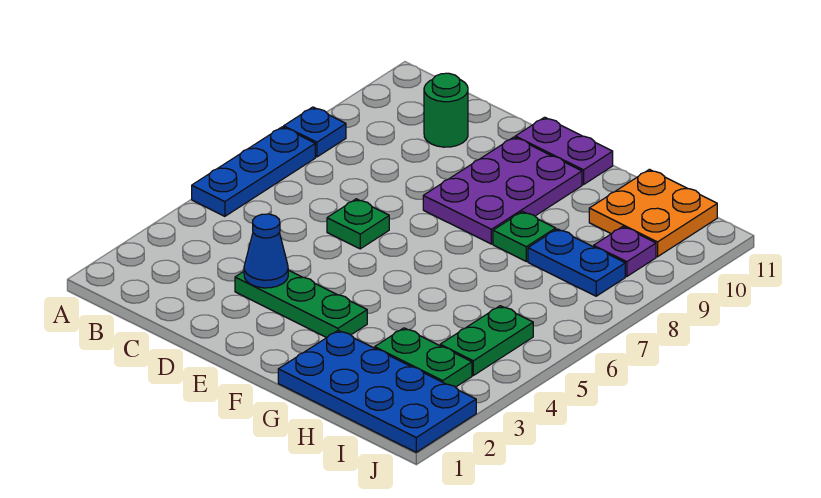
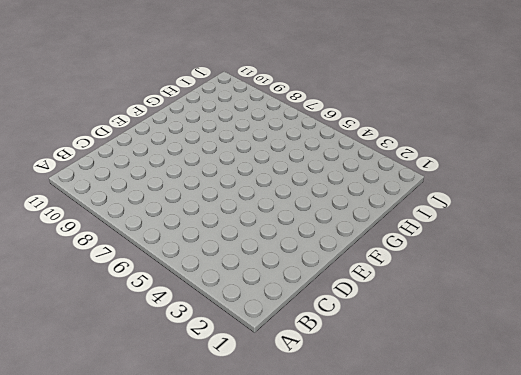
none -> blue 1x3 plate [192,127,315,216]
none -> blue 1x1 plate [284,107,346,157]
none -> green 1x1 round brick [424,73,468,147]

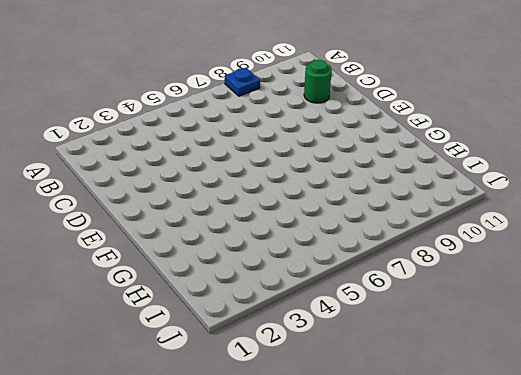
none -> blue 1x3 plate [192,127,315,216]
none -> green 1x3 plate [235,270,367,338]
none -> green 1x1 plate [327,199,389,249]

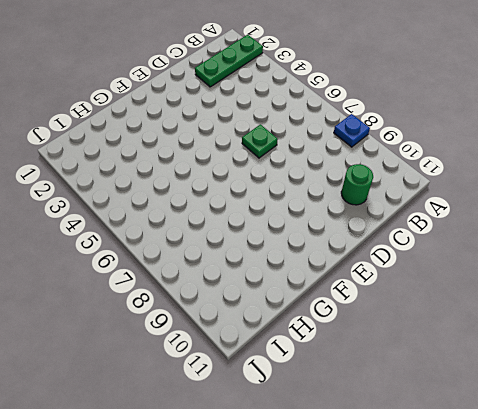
green 1x3 plate [195,35,263,87] -> green 1x3 plate moved to [235,270,367,338]
none -> blue 1x3 plate [192,127,315,216]
none -> purple 2x3 plate [423,137,582,244]
none -> purple 1x2 plate [515,117,613,185]

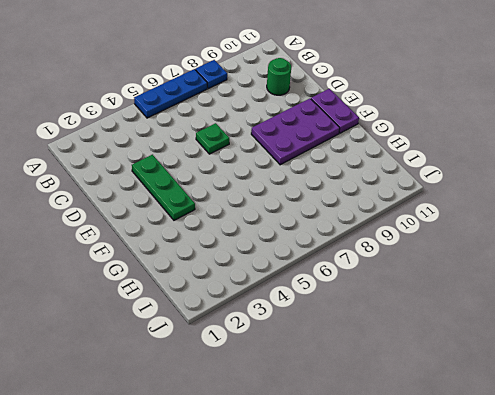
none -> blue 2x4 plate [278,330,476,452]
none -> green 1x1 plate [493,212,556,261]
none -> green 1x2 plate [375,328,472,387]

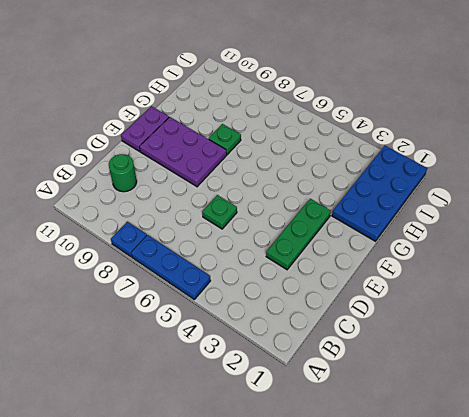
none -> green 1x2 plate [375,328,472,387]
none -> blue 1x2 plate [528,229,625,296]
none -> orange 2x2 plate [589,169,717,257]

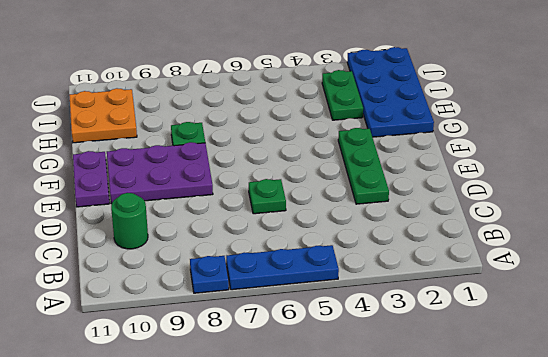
none -> blue 1x2 plate [528,229,625,296]
none -> green 1x2 plate [440,306,533,375]
none -> purple 1x1 plate [594,227,656,276]

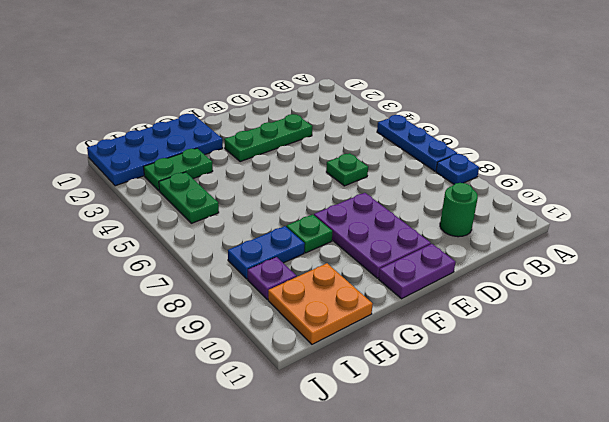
none -> blue 1x1 cone [244,214,288,288]

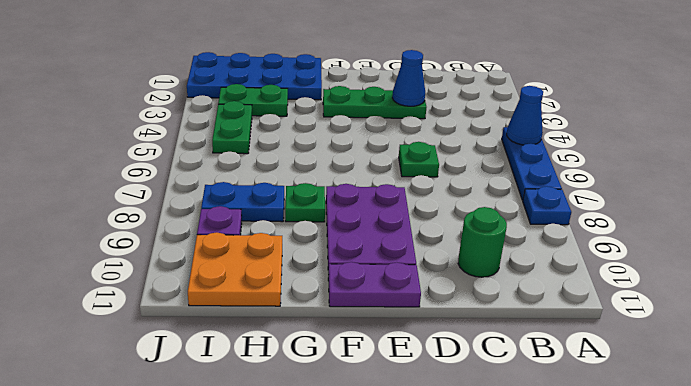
blue 1x1 cone [507,86,543,145] -> none

